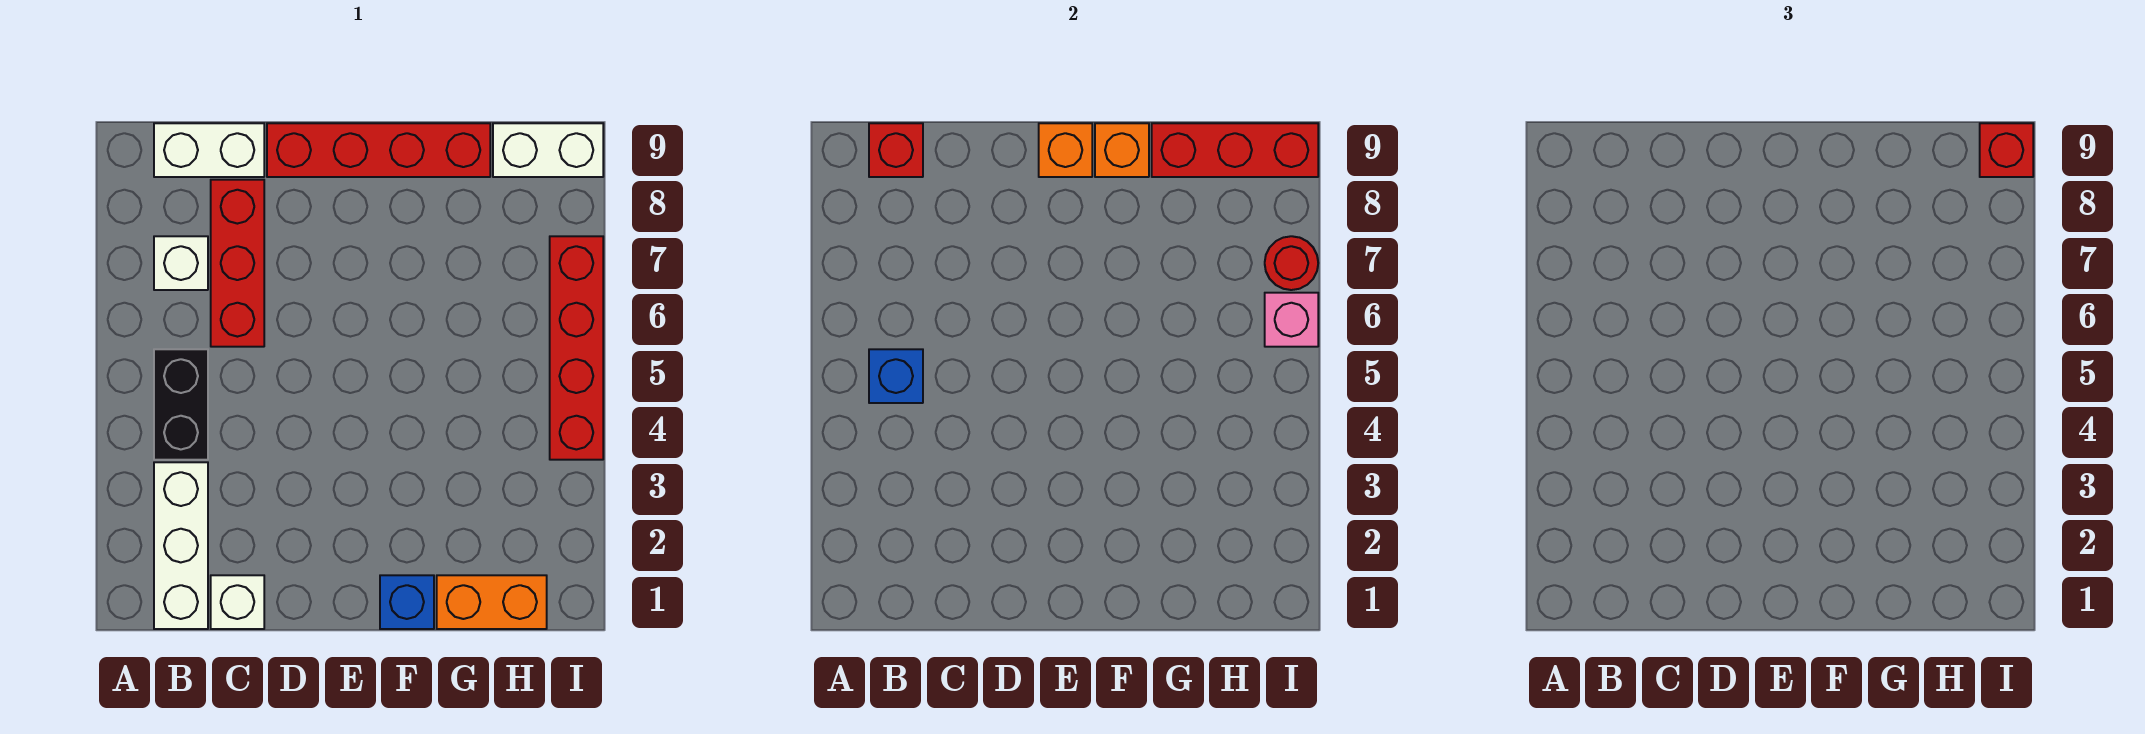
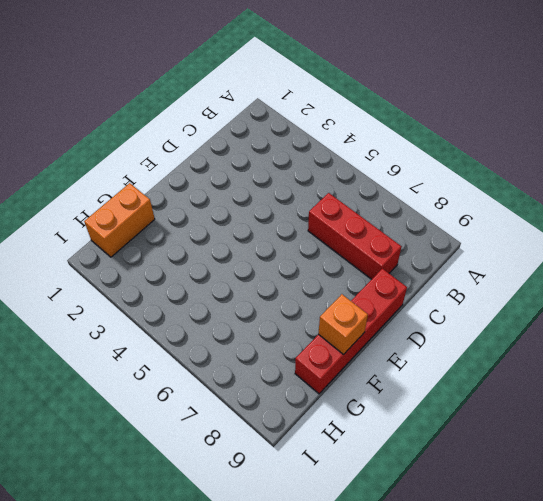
none -> white 1x3 brick [154,462,208,629]
none -> black 1x2 brick [154,349,208,460]
none -> white 1x1 brick [154,236,208,290]

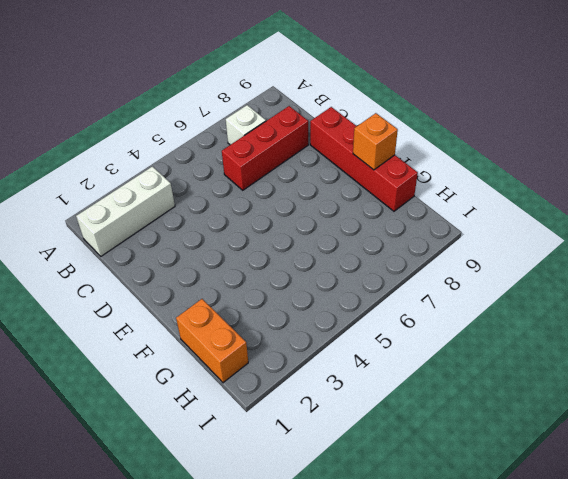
none -> black 1x2 brick [154,349,208,460]
none -> white 1x2 brick [154,123,264,177]
none -> white 1x1 brick [211,575,264,629]

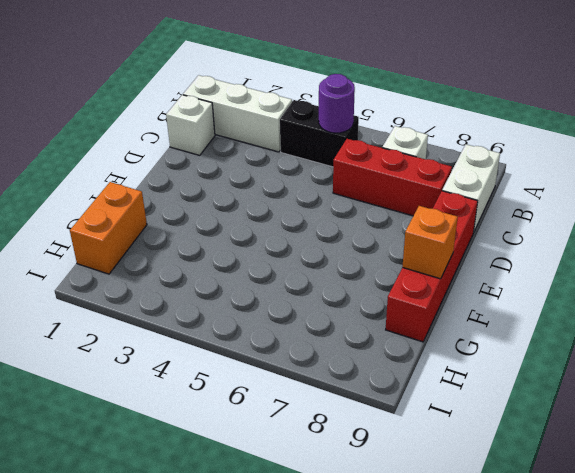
purple 1x1 round brick [319,74,355,133] -> blue 1x1 brick [869,349,923,403]
none -> blue 1x1 brick [380,575,434,629]
none -> white 1x2 brick [493,123,603,177]
none -> red 1x4 brick [550,236,603,460]

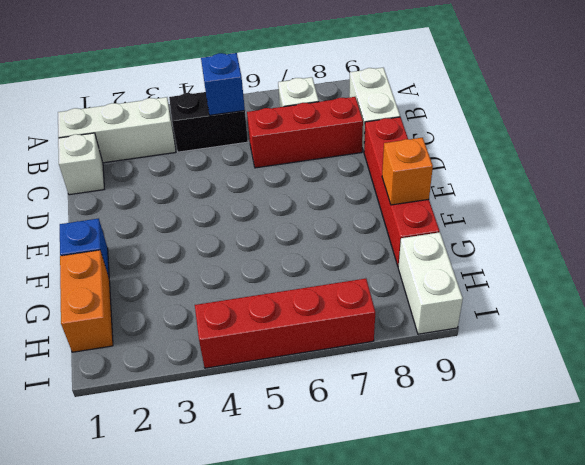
none -> red 1x1 brick [869,123,923,177]
none -> orange 1x1 brick [1039,123,1092,177]
none -> red 1x3 brick [1152,123,1318,177]

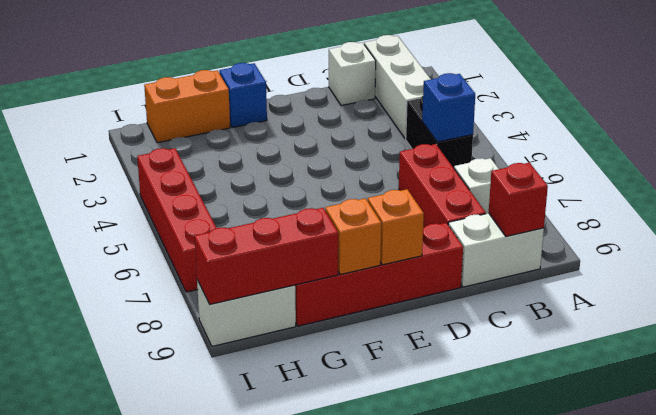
none -> pink 1x1 brick [1265,293,1318,347]
none -> red 1x1 round brick [1265,236,1318,290]
none -> red 1x1 brick [1980,123,2033,177]

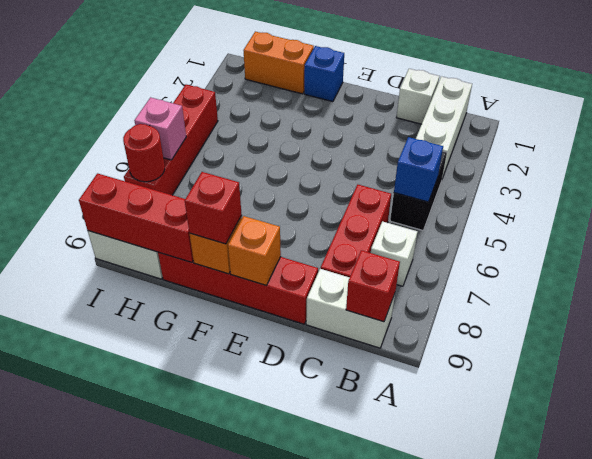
red 1x1 brick [185,172,242,244] -> red 1x1 brick moved to [1980,123,2033,177]

